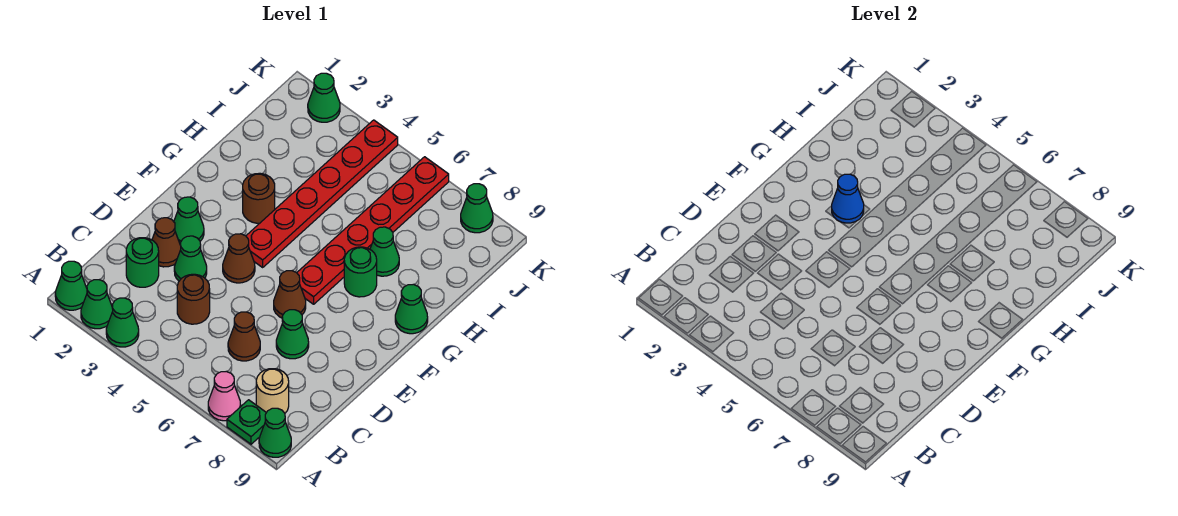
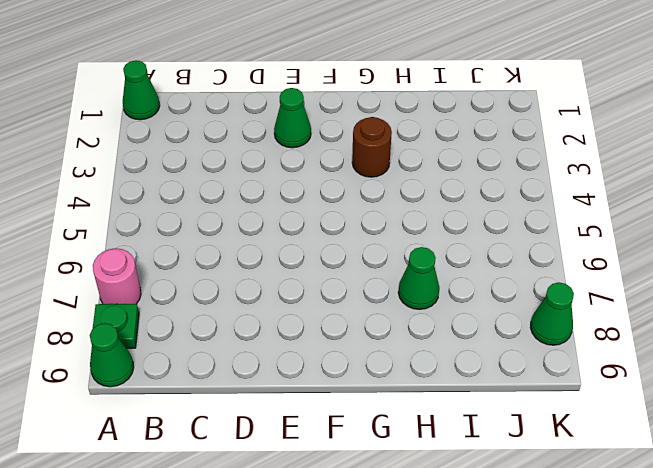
pink 1x1 round brick [93,248,141,304] -> pink 1x1 cone [208,372,241,421]
none -> green 1x1 cone [81,280,113,329]
none -> green 1x1 cone [106,298,139,347]
none -> tan 1x1 round brick [256,369,289,413]

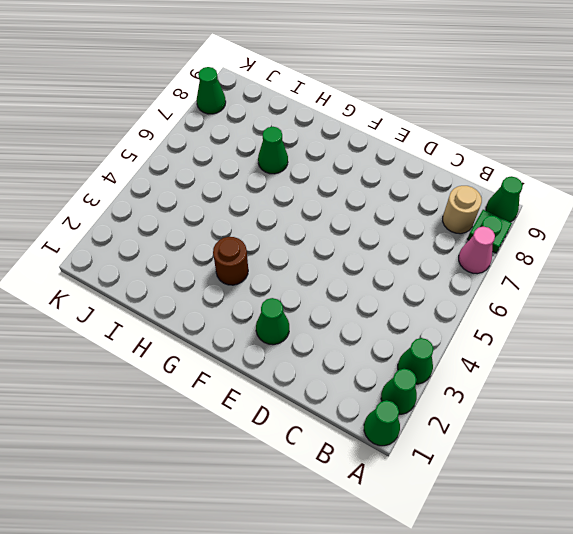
none -> green 1x1 round brick [126,238,159,287]
none -> brown 1x1 round brick [177,274,210,324]
none -> brown 1x1 cone [228,312,260,361]

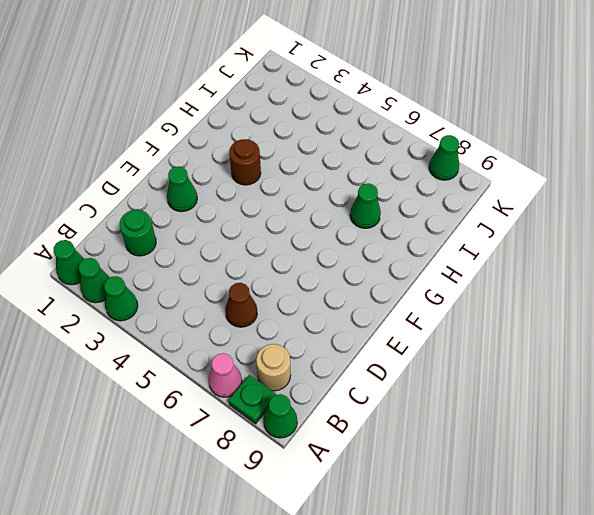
none -> brown 1x1 round brick [177,274,210,324]
none -> brown 1x1 cone [152,218,181,267]
none -> green 1x1 cone [174,236,207,281]

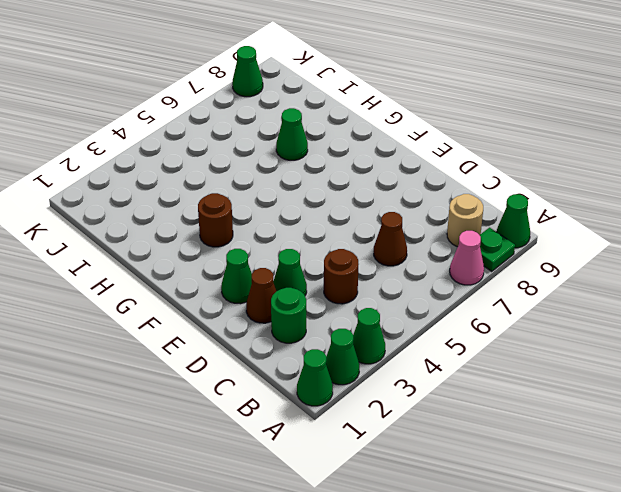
none -> green 1x1 cone [276,310,309,359]
none -> brown 1x1 cone [223,234,255,283]
none -> brown 1x1 cone [274,271,306,318]

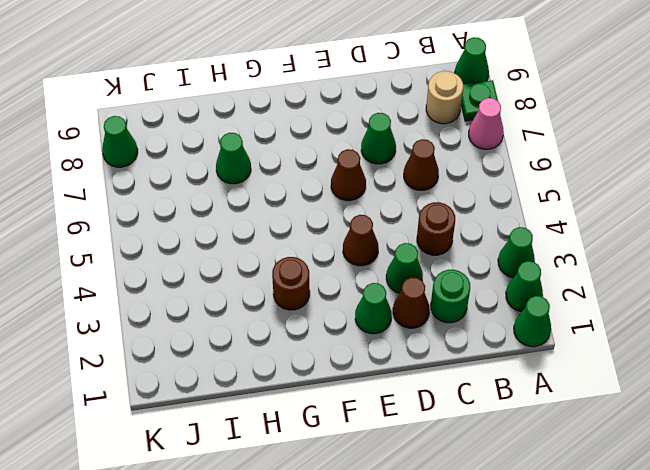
none -> red 1x6 plate [246,120,398,267]
none -> red 1x6 plate [297,157,449,304]
none -> green 1x1 round brick [344,247,377,297]

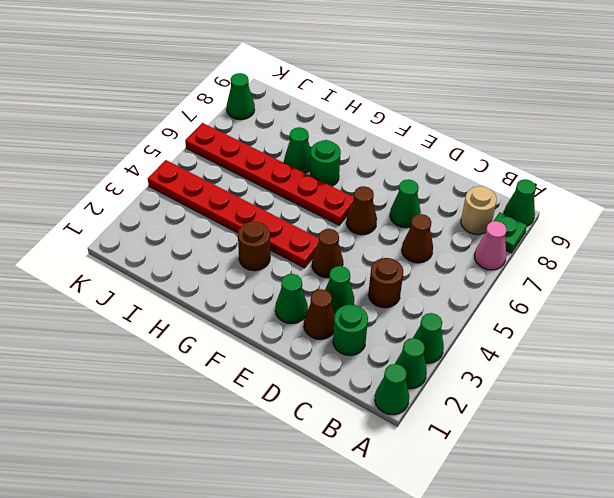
none -> green 1x1 cone [395,284,428,334]
none -> green 1x1 cone [308,73,340,122]
none -> blue 1x1 cone [832,174,864,223]

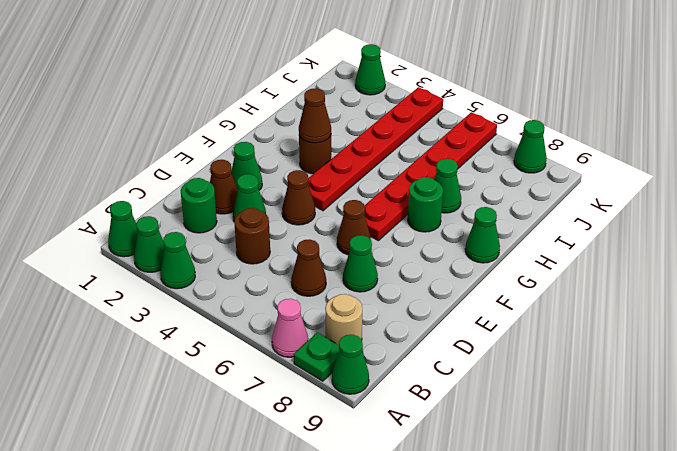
brown 1x1 cone [299,88,331,143] -> blue 1x1 cone [832,174,864,223]

